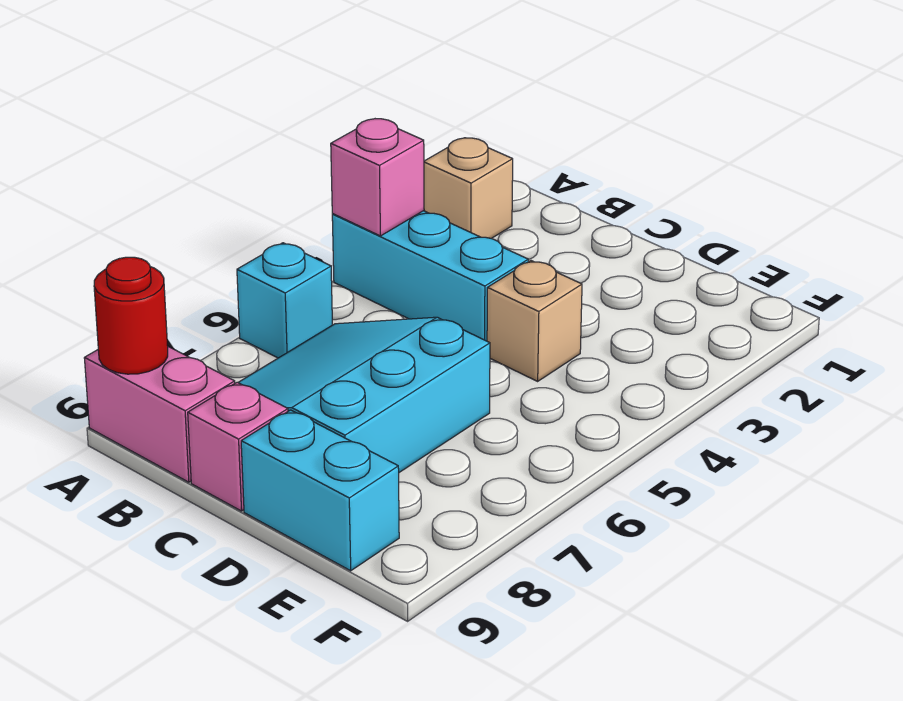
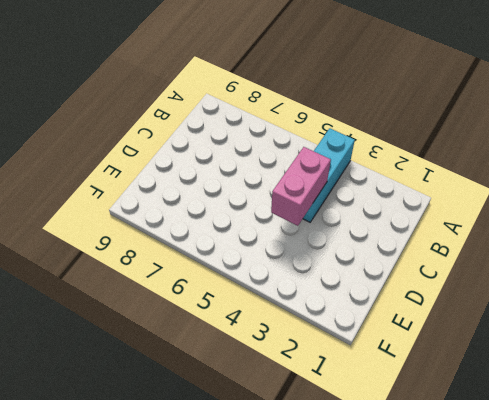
pink 1x2 brick [271,147,331,226] -> pink 1x2 brick moved to [84,347,235,482]
none -> tan 1x1 brick [424,138,513,239]
none -> cyan 1x1 brick [237,243,332,358]

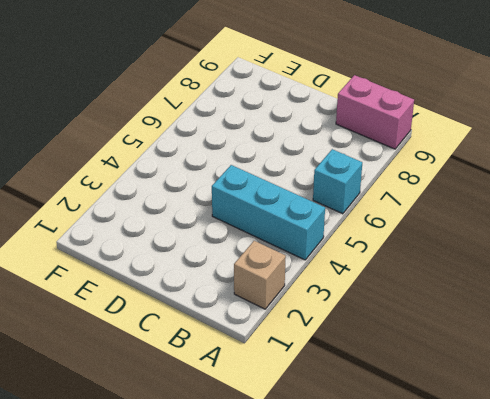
none -> cyan 3x3 slope [238,317,490,472]
none -> pink 1x1 brick [188,382,288,511]

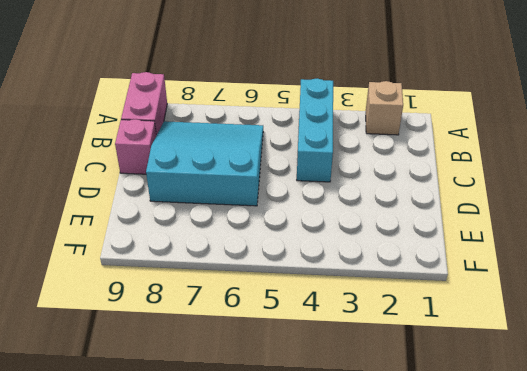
none -> cyan 1x1 brick [237,243,332,358]
none -> tan 1x1 brick [487,261,582,381]

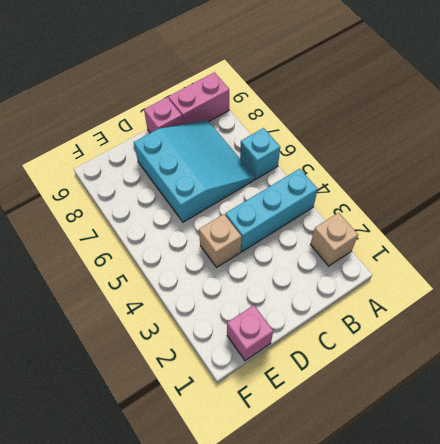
pink 1x1 brick [227,305,273,361] -> pink 1x1 brick moved to [331,119,424,236]
none -> cyan 1x2 brick [241,410,399,571]
none -> red 1x1 round brick [94,257,168,374]

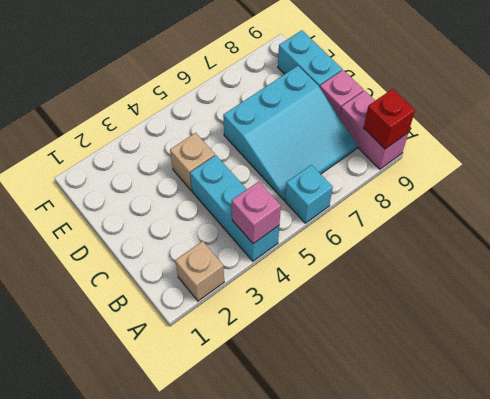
red 1x1 brick [364,89,415,149] -> red 1x1 round brick [94,257,168,374]

